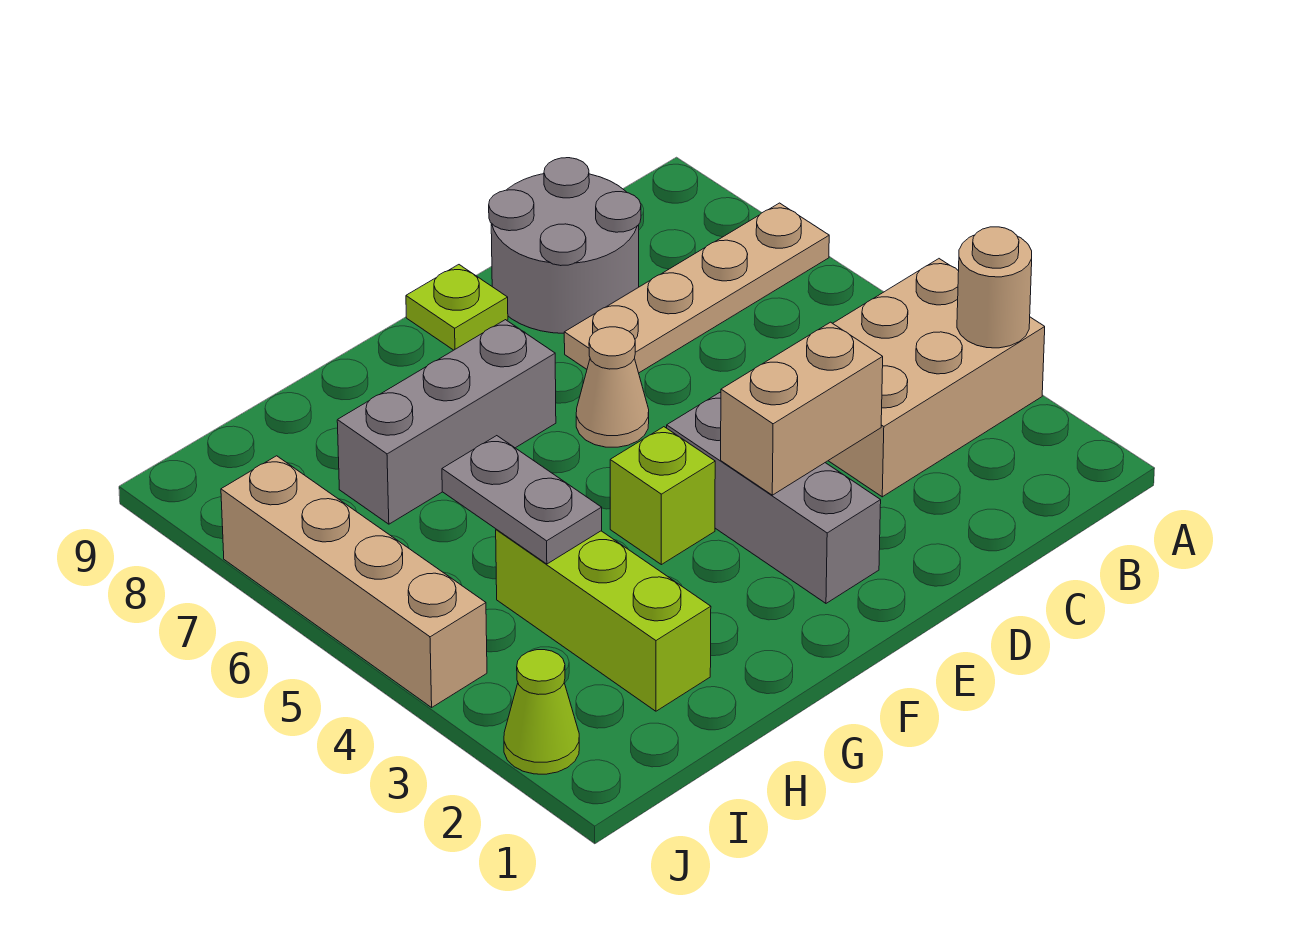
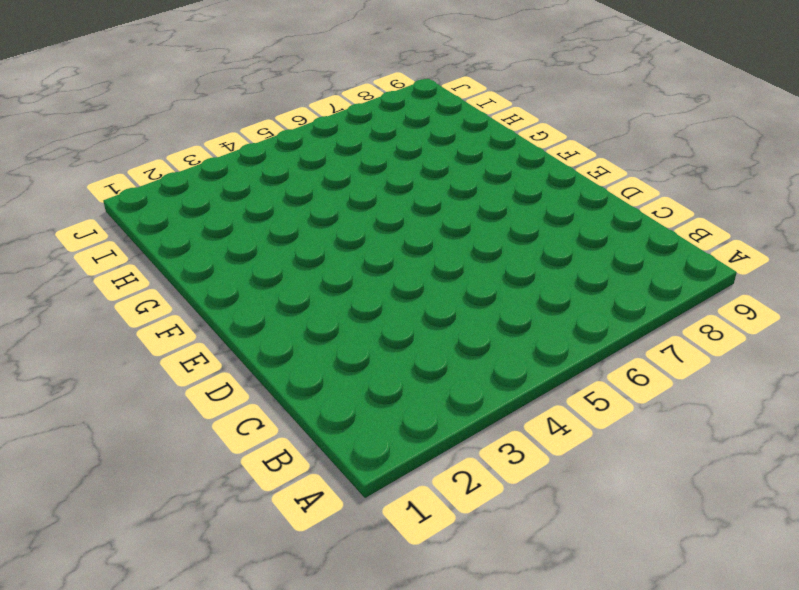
none -> tan 2x3 brick [828,259,1045,497]
none -> tan 1x4 plate [564,203,829,373]
none -> grey 2x2 round brick [489,158,641,333]

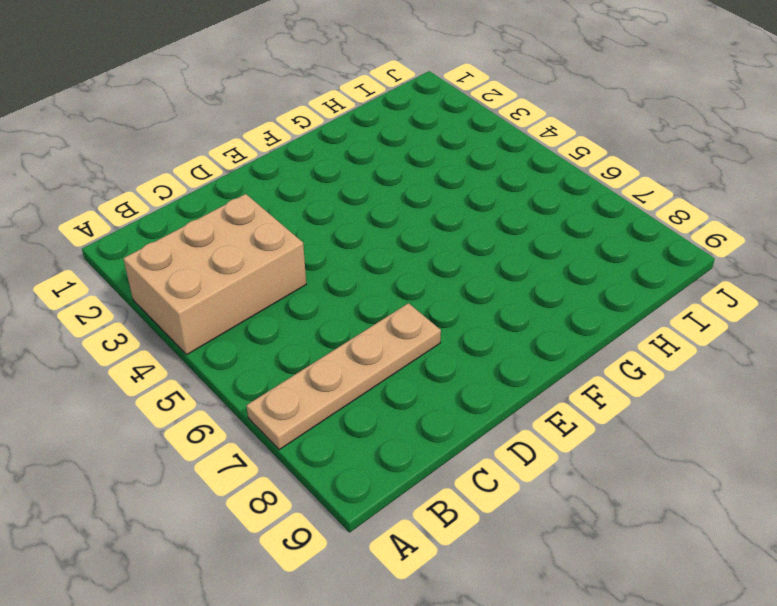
none -> grey 2x2 round brick [489,158,641,333]
none -> grey 1x3 brick [667,393,881,603]
none -> tan 1x1 cone [576,327,649,447]

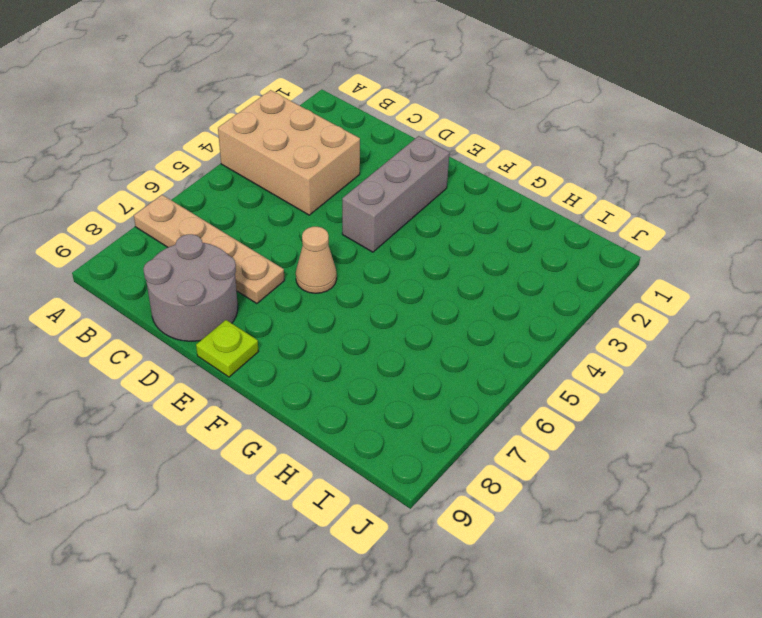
none -> lime 1x1 brick [610,427,715,565]
none -> grey 1x3 brick [337,320,556,524]
none -> lime 1x3 brick [496,529,711,711]

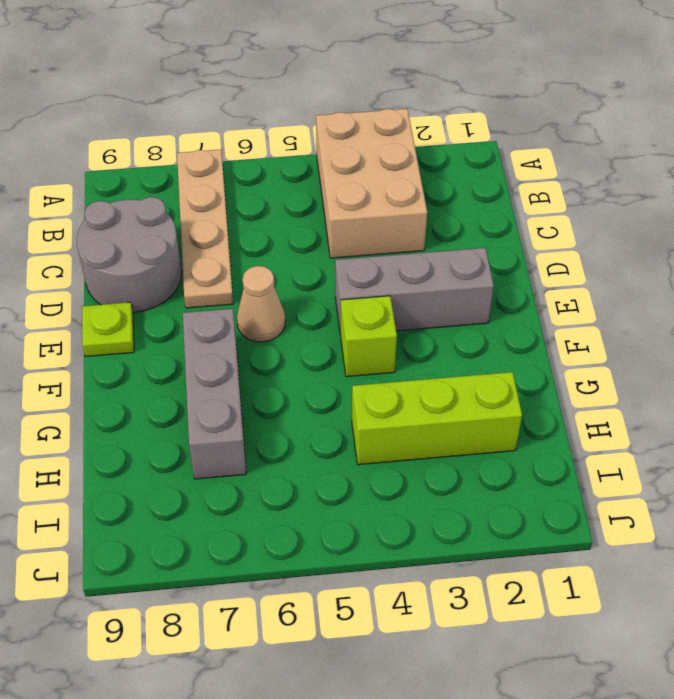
none -> lime 1x1 cone [504,650,579,774]
none -> tan 1x4 brick [221,456,487,707]
none -> tan 1x1 round brick [957,227,1032,348]

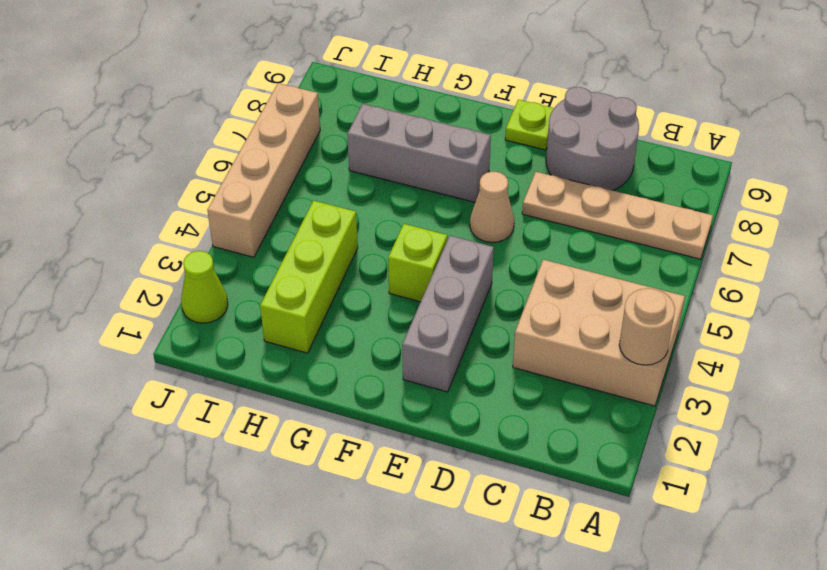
none -> tan 1x2 brick [721,322,883,495]
none -> grey 1x2 plate [442,436,602,564]

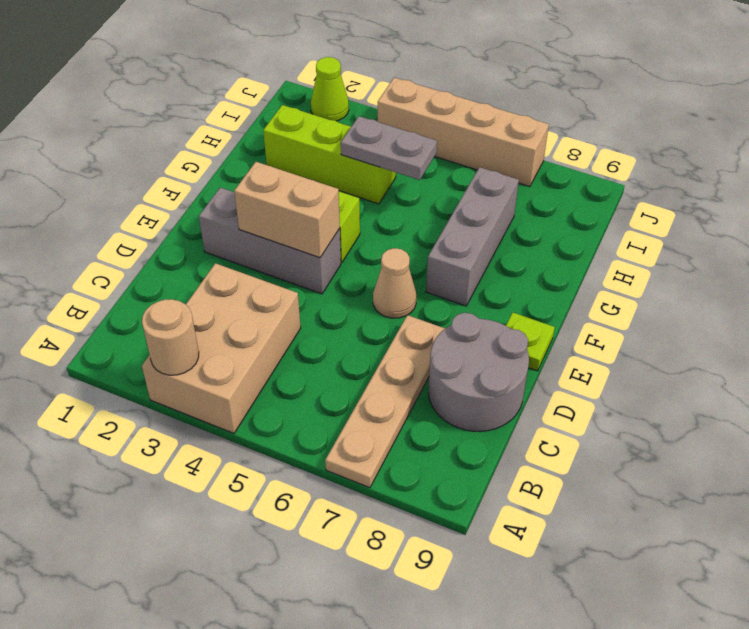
tan 1x2 brick [234,162,340,258] -> tan 1x2 brick turned to [721,322,883,495]

